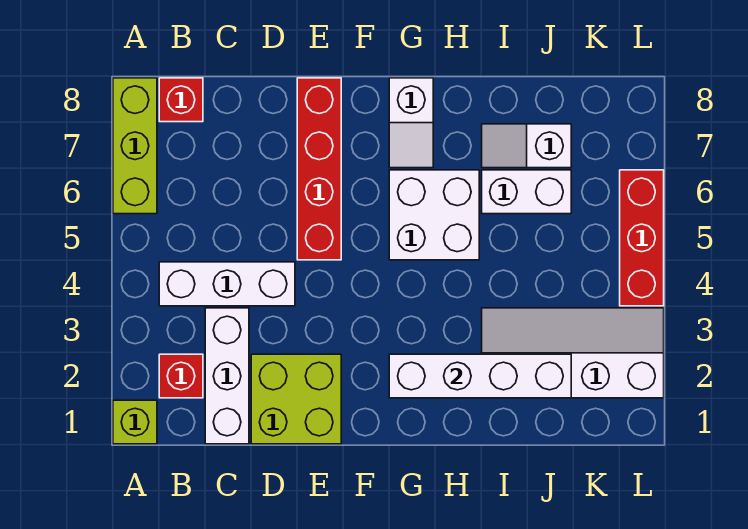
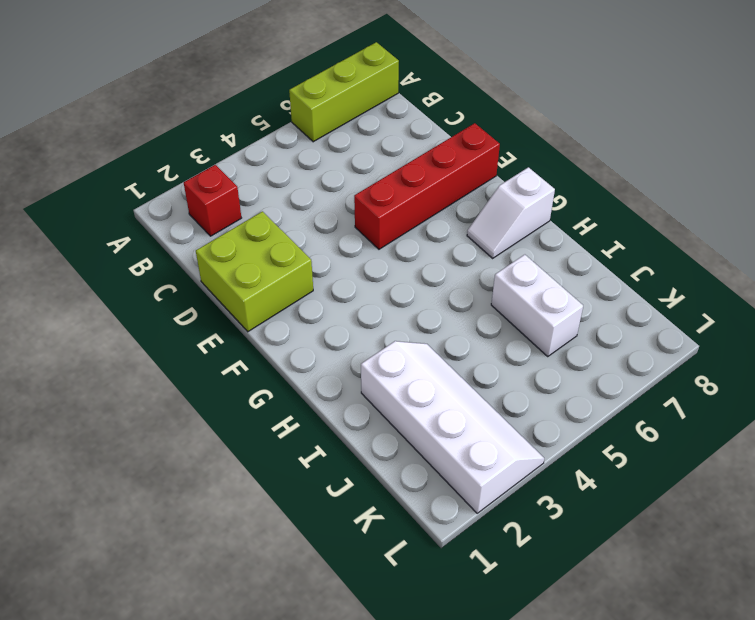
none -> lime 1x1 brick [113,400,157,444]
none -> white 1x3 brick [159,262,295,306]
none -> red 1x1 brick [159,78,203,122]

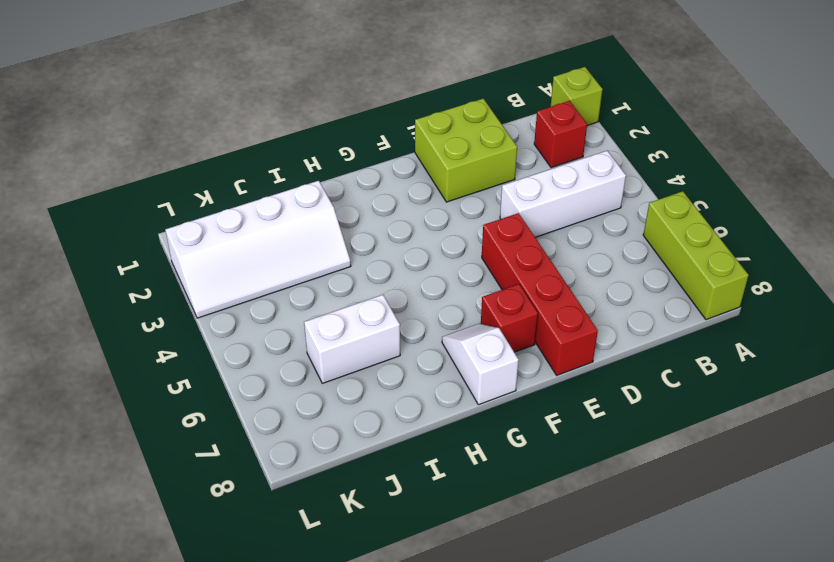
red 1x1 brick [481,284,538,352] -> red 1x1 brick moved to [159,78,203,122]
none -> white 1x3 brick [205,308,249,444]
none -> white 2x2 brick [389,170,479,260]
none -> white 1x2 slope [482,124,571,168]

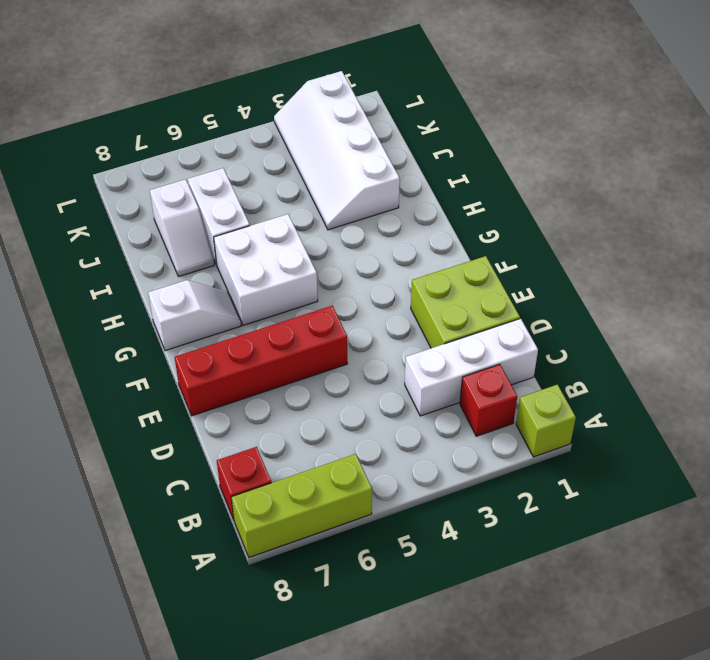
none -> white 1x3 brick [159,262,295,306]
none -> red 1x3 brick [620,170,664,306]
none -> white 1x4 brick [389,354,571,398]

